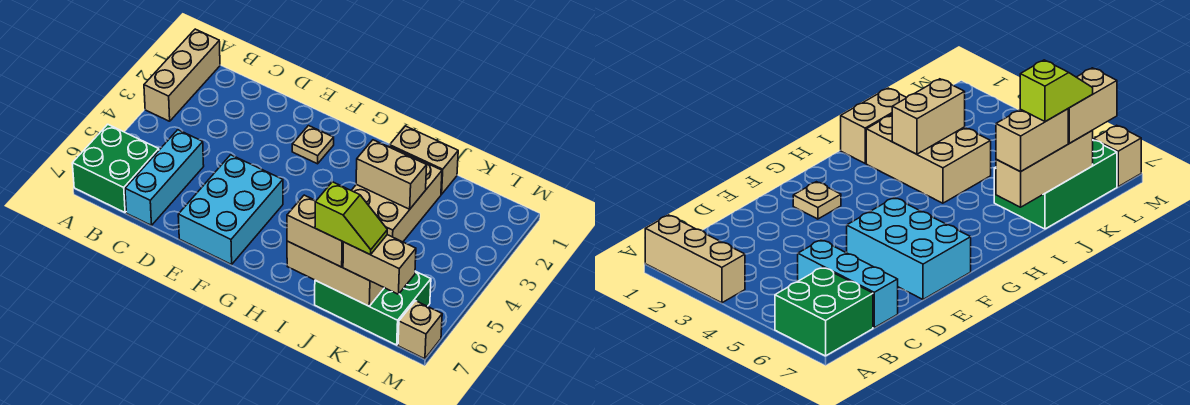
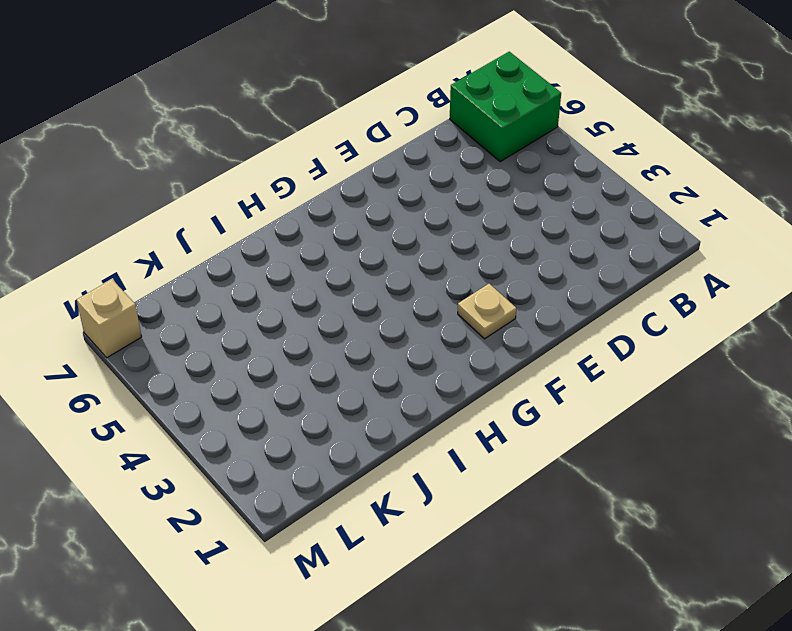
none -> tan 1x3 brick [144,29,220,121]
none -> cyan 1x3 brick [125,130,204,225]
none -> cyan 2x3 brick [178,155,283,264]

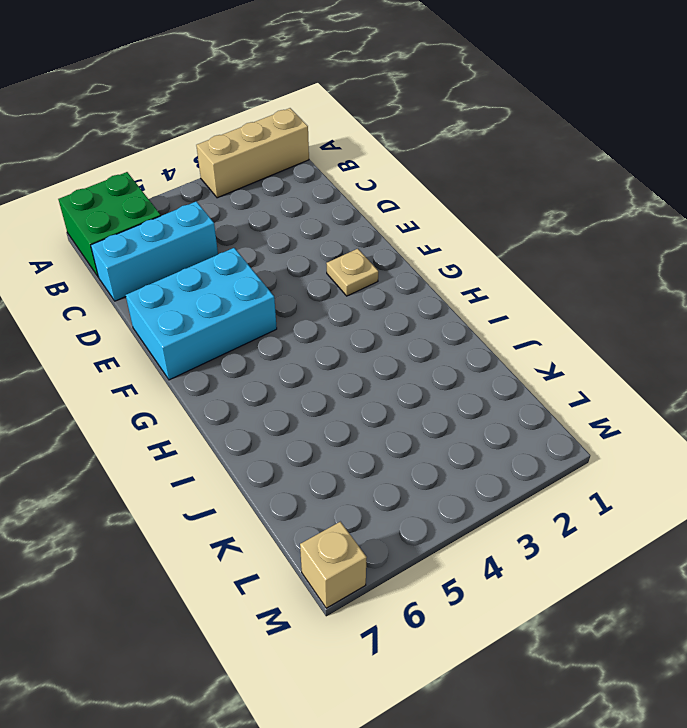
none -> tan 1x2 brick [390,126,458,194]
none -> tan 2x3 brick [351,146,442,242]
none -> green 2x3 brick [315,271,431,345]

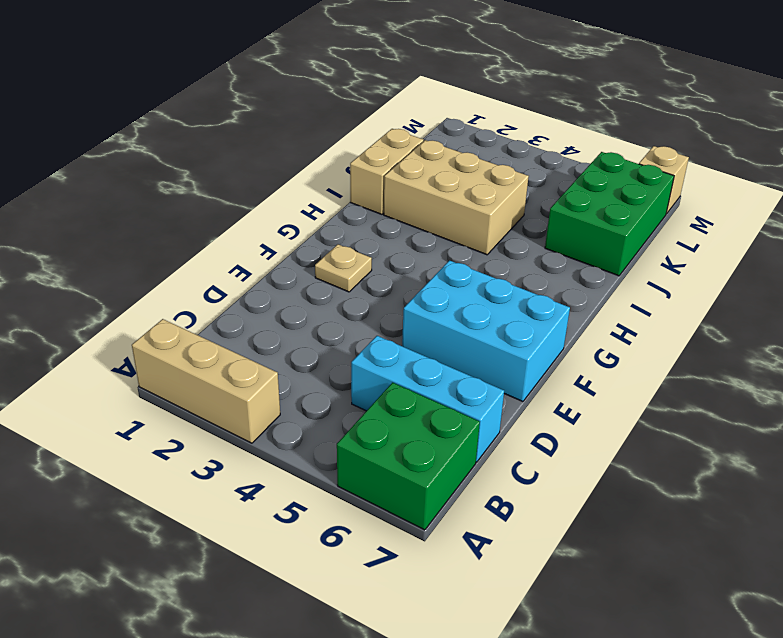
none -> tan 1x2 brick [356,140,427,209]
none -> tan 1x3 brick [287,241,384,306]
none -> tan 1x2 brick [287,195,343,267]

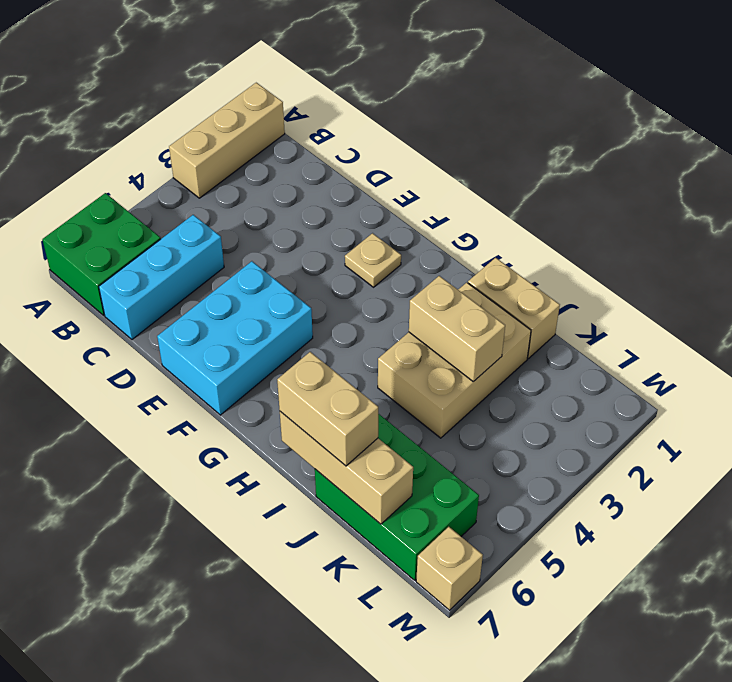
none -> tan 1x2 brick [343,235,416,294]
none -> lime 1x2 slope [315,182,387,255]

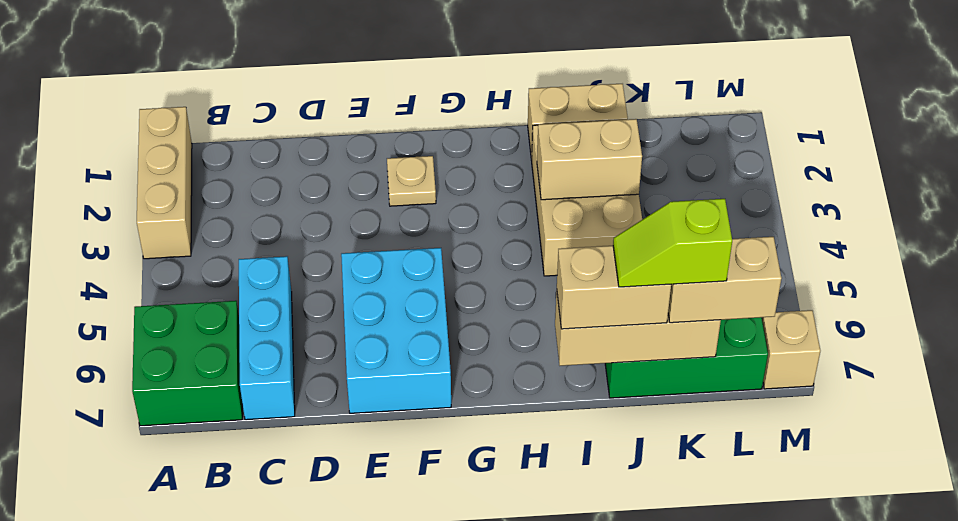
lime 1x2 slope [613,199,732,287] -> lime 1x2 slope turned to [315,182,387,255]

